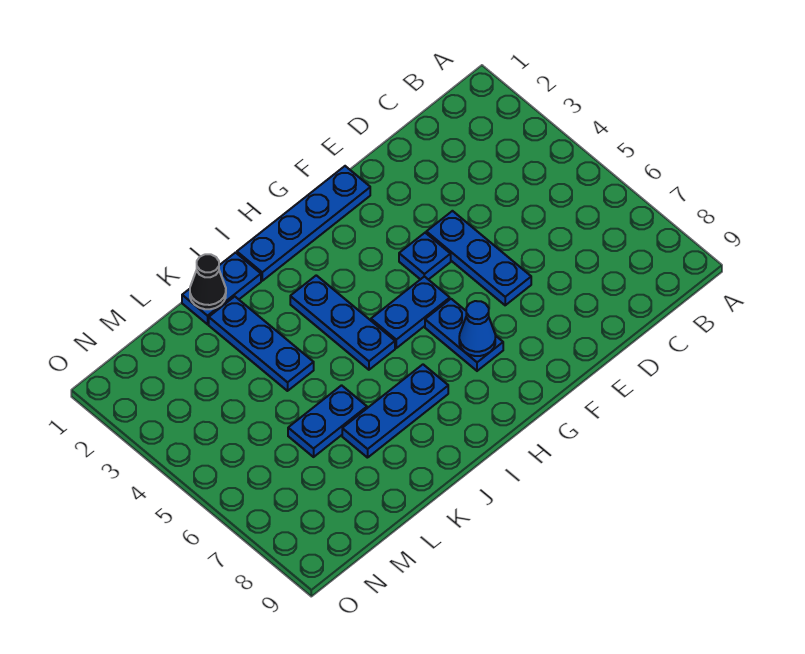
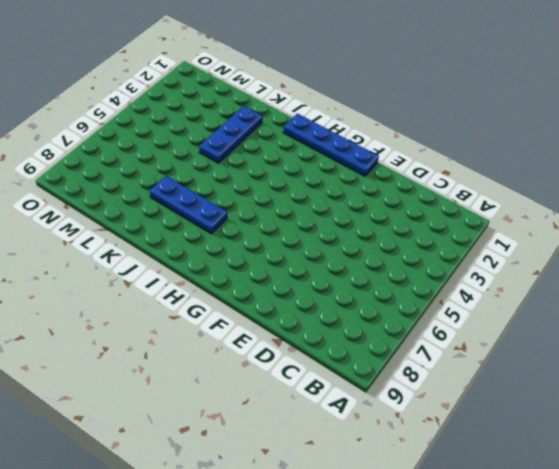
none -> blue 1x3 plate [426,211,531,305]
none -> blue 1x1 plate [399,233,451,280]
none -> blue 1x2 plate [371,276,450,348]

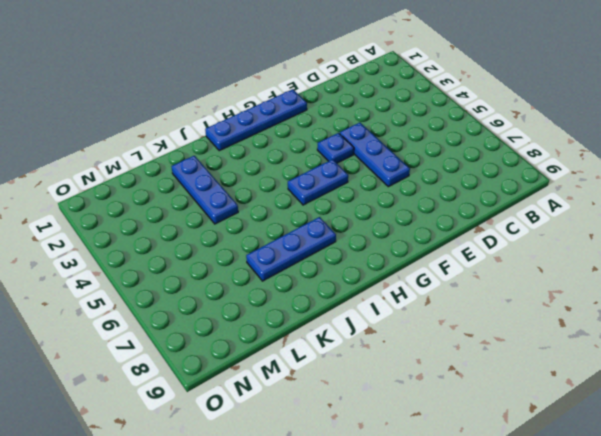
none -> blue 1x2 plate [425,299,503,371]
none -> blue 1x3 plate [290,275,395,370]
none -> blue 1x2 plate [182,253,261,324]

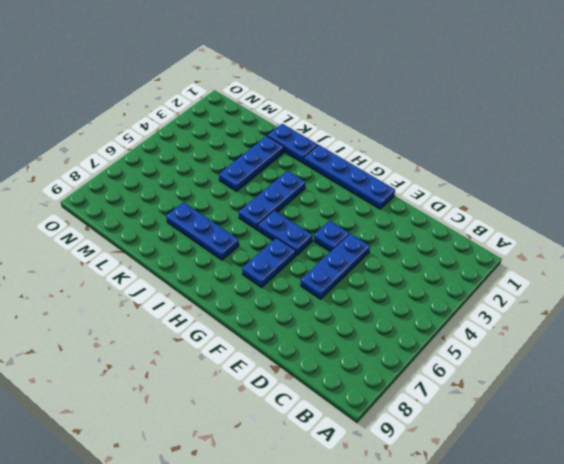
none -> blue 1x2 plate [288,385,367,457]
none -> blue 1x1 cone [459,301,495,356]
none -> black 1x1 cone [190,254,226,309]

